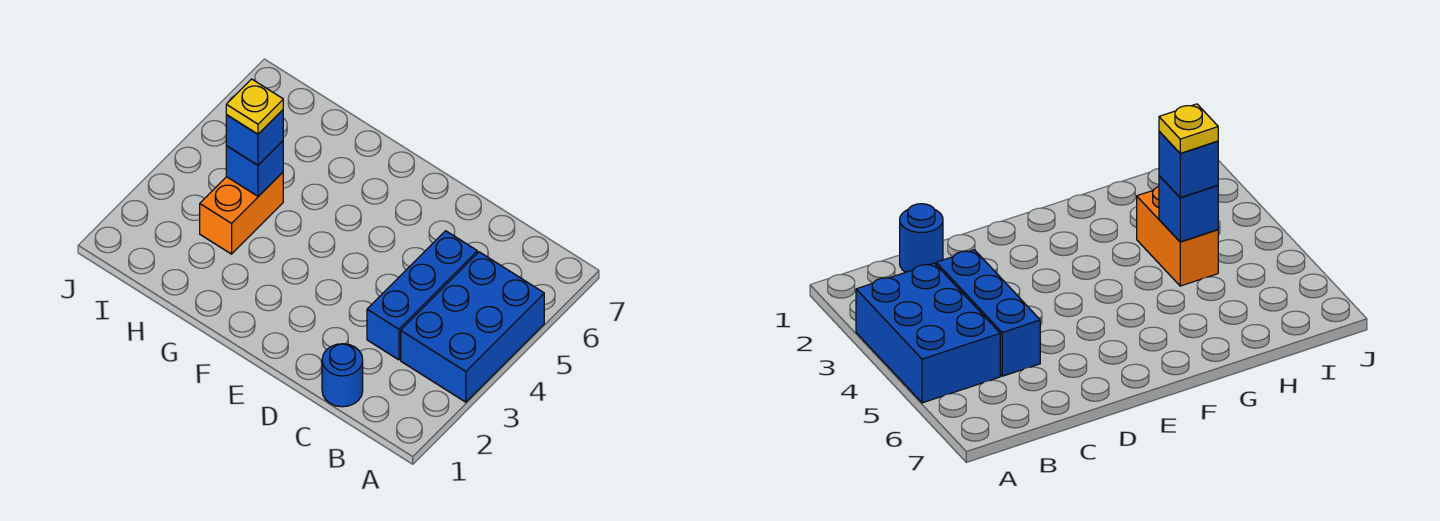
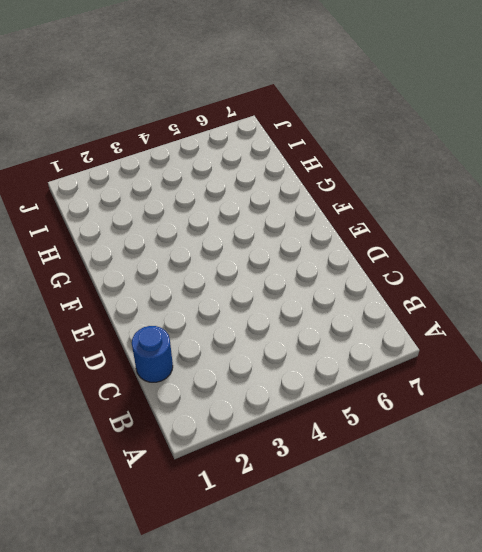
none -> blue 2x3 brick [401,252,544,402]
none -> blue 1x3 brick [367,231,477,360]

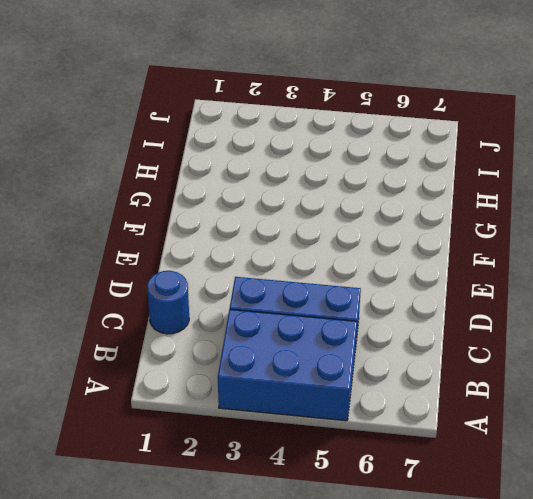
none -> orange 1x2 brick [200,172,283,254]
none -> blue 1x1 brick [226,141,283,196]

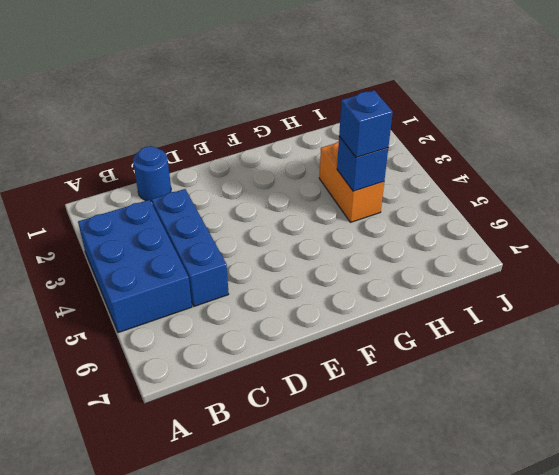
none -> yellow 1x1 plate [226,79,283,134]

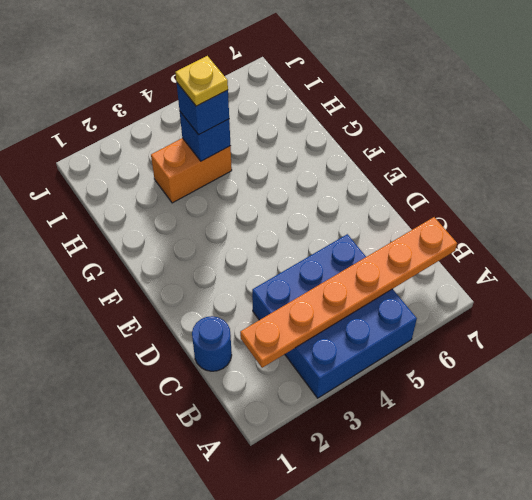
orange 1x6 plate [240,217,457,368] -> none

